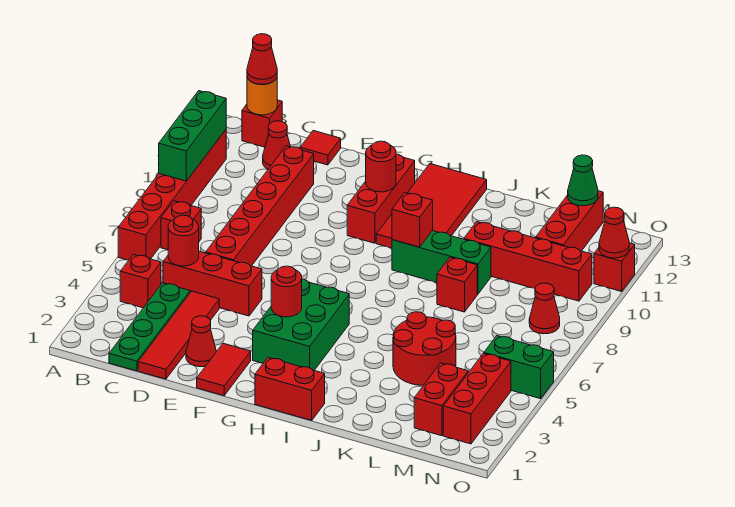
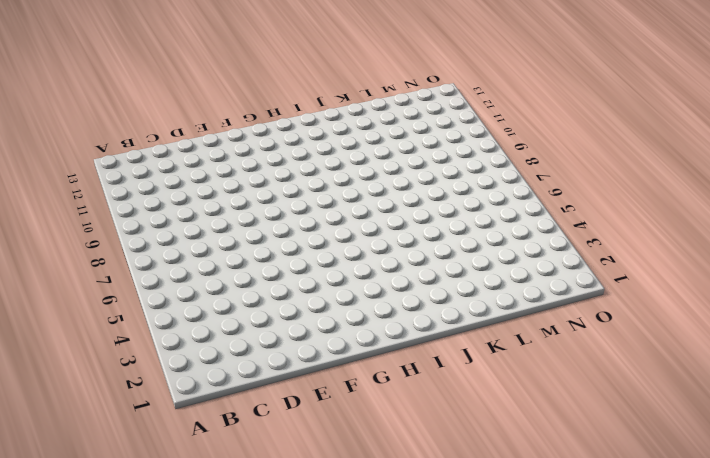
none -> red 1x6 brick [118,130,226,260]
none -> red 1x1 brick [120,254,161,308]
none -> red 1x1 brick [161,201,201,250]
none -> red 1x1 brick [242,100,282,147]

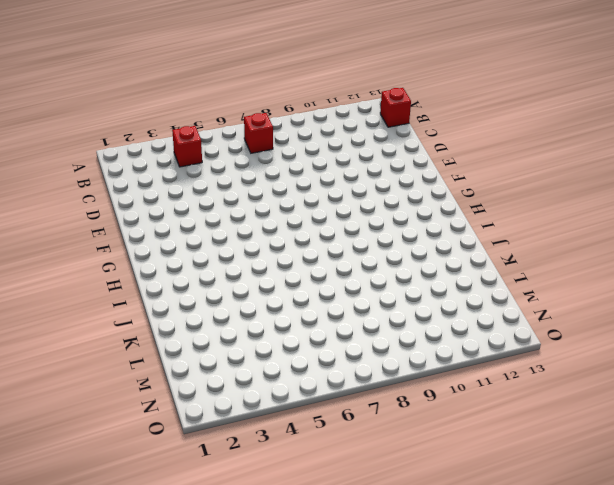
none -> red 1x6 brick [118,130,226,260]
none -> green 1x4 plate [109,283,190,371]
none -> red 1x3 brick [163,251,262,316]
none -> red 1x1 cone [263,121,290,169]

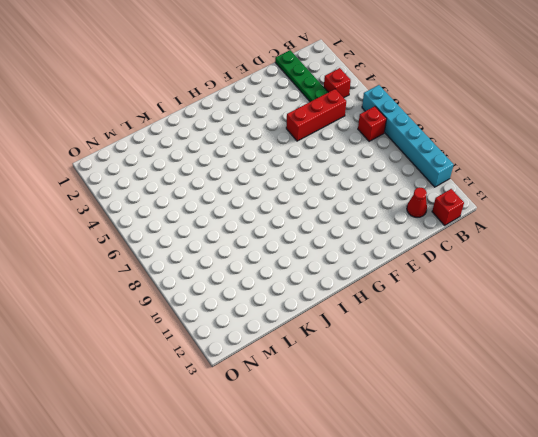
cyan 1x6 brick [362,85,454,187] -> red 1x6 brick [118,130,226,260]
none -> red 1x4 tile [138,291,219,379]
none -> red 1x6 brick [206,146,314,266]
none -> red 1x1 tile [300,131,341,165]
none -> red 1x1 cone [186,316,216,367]

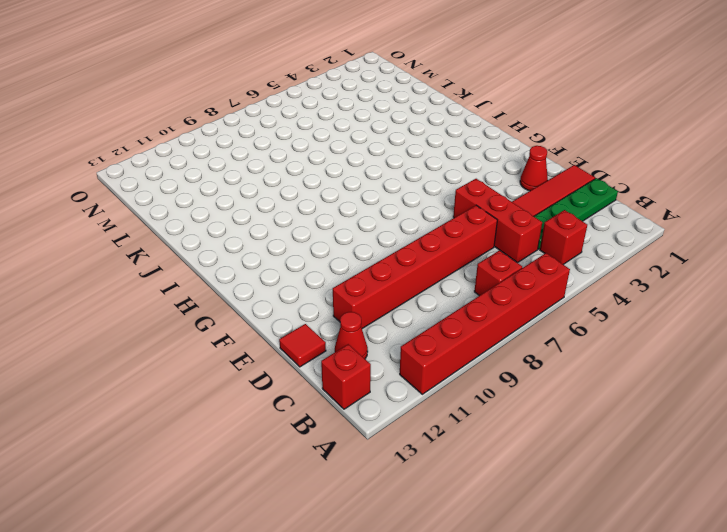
none -> red 1x2 tile [197,343,251,396]
none -> green 2x3 brick [253,279,349,370]
none -> red 1x3 brick [347,154,415,243]
none -> red 1x2 brick [255,358,325,420]

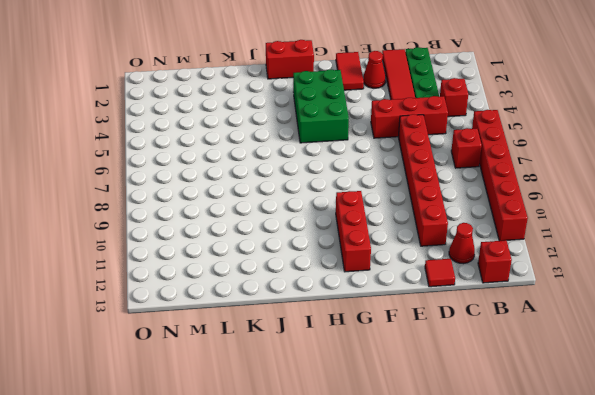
none -> red 2x4 tile [376,164,487,248]
none -> green 1x3 brick [392,231,491,294]
none -> red 2x2 round brick [393,312,456,385]
none -> red 1x1 brick [437,257,477,312]

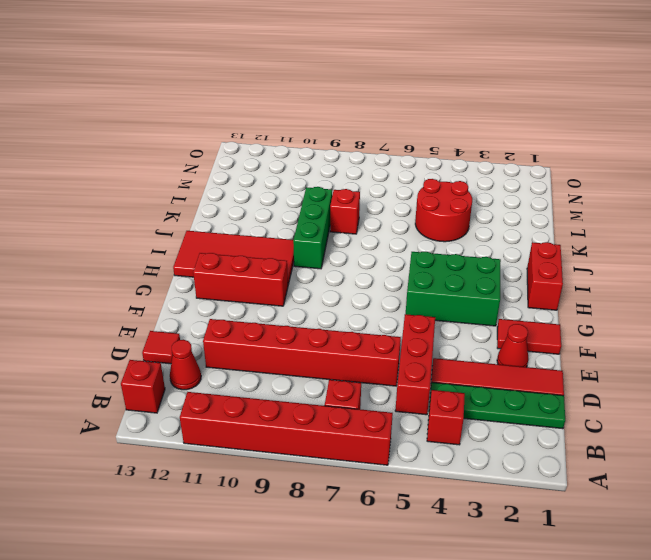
none -> red 1x4 brick [464,222,592,301]
none -> red 1x2 brick [414,363,468,436]
none -> red 1x3 brick [536,191,603,251]
none -> red 1x3 brick [443,353,511,444]

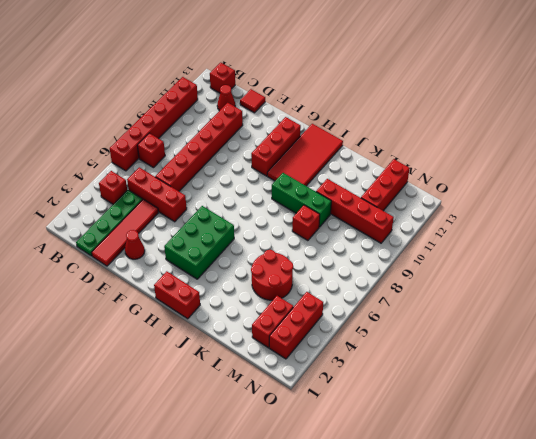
none -> red 1x2 tile [197,343,251,396]
none -> green 1x2 brick [484,336,554,399]
none -> red 1x1 cone [529,283,560,334]
none -> red 1x1 brick [594,243,635,292]

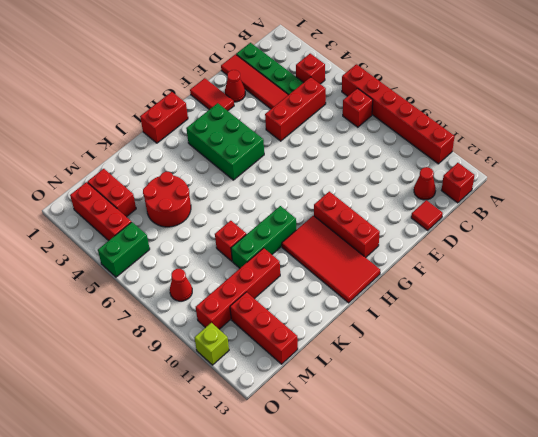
lime 1x1 brick [195,323,229,365] -> red 1x1 brick [594,243,635,292]
none -> red 1x6 brick [206,146,314,266]
none -> green 1x3 brick [159,91,226,181]
none -> orange 1x1 round brick [247,78,277,115]
none -> red 1x1 round brick [168,215,199,266]

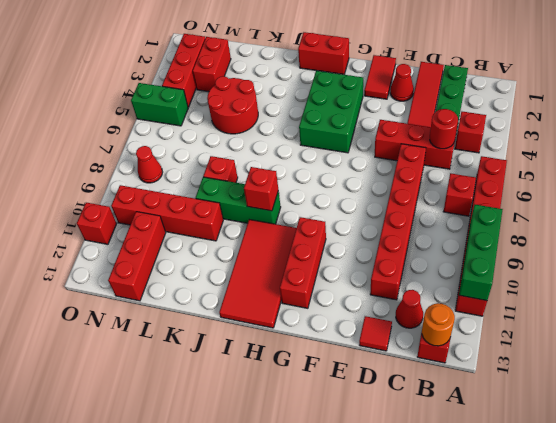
none -> red 1x1 round brick [271,266,302,317]
none -> red 1x1 round brick [366,141,396,192]
none -> green 1x1 cone [568,155,598,206]
none -> red 1x1 cone [599,207,629,258]

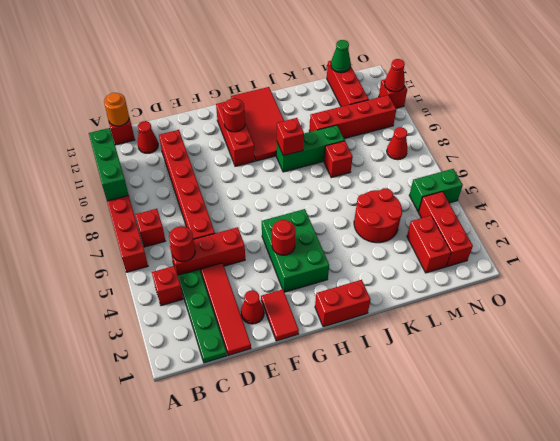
none -> red 1x1 tile [300,131,341,165]
none -> red 1x1 cone [247,34,277,84]

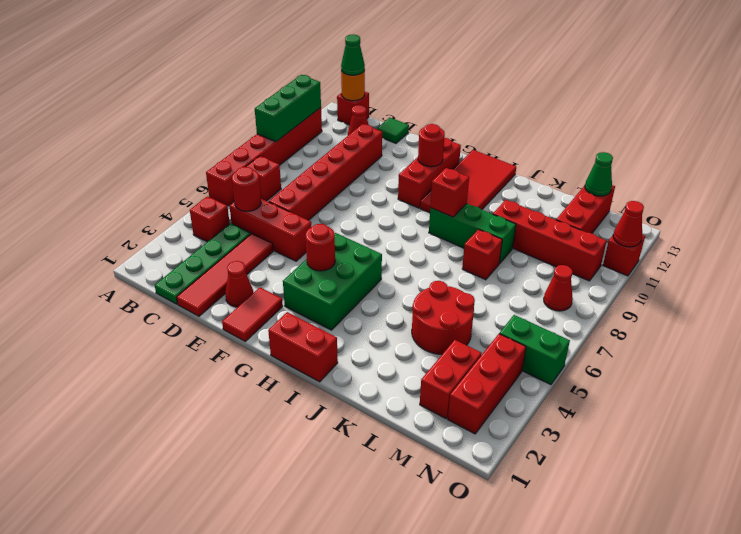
green 1x1 cone [341,34,365,75] -> red 1x1 cone [247,34,277,84]
green 1x1 tile [377,118,409,143] -> red 1x1 tile [300,131,341,165]

